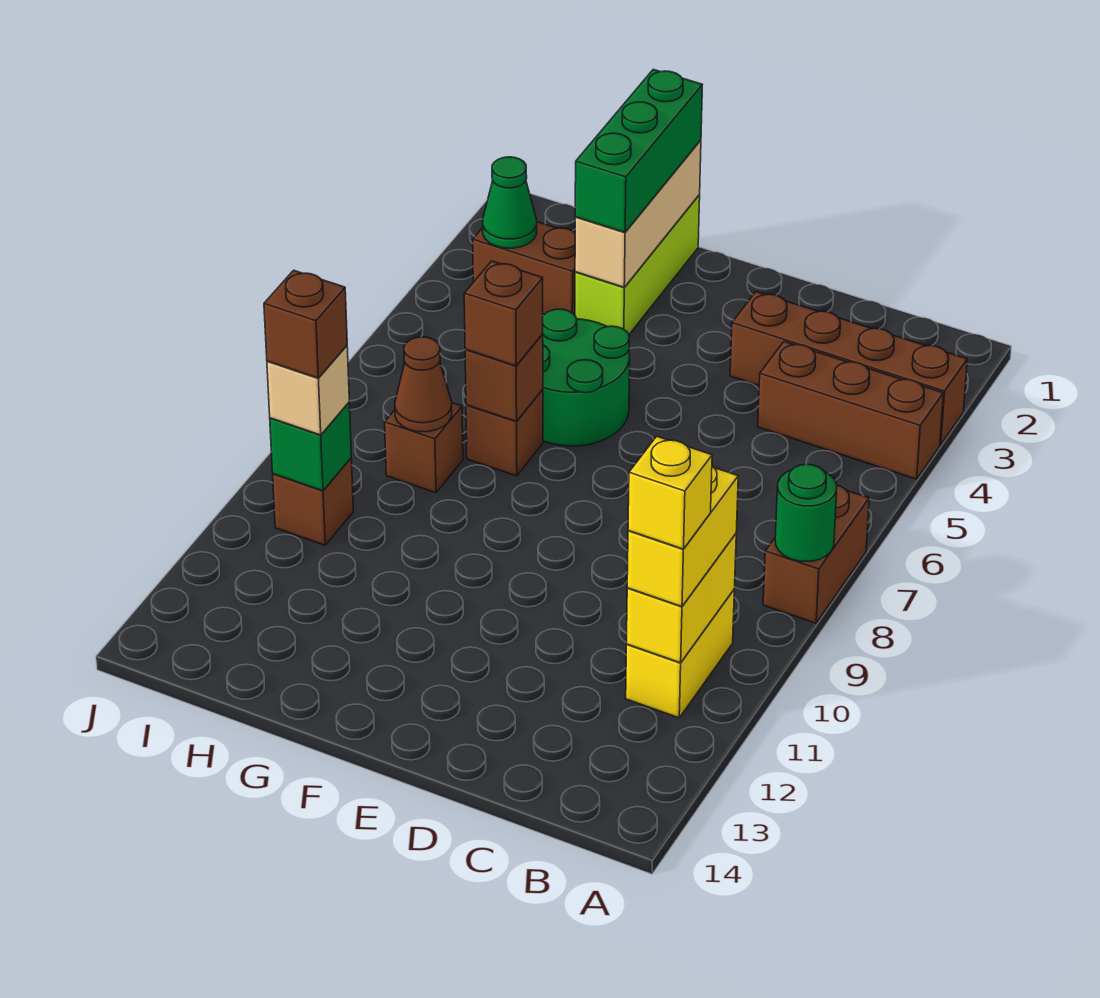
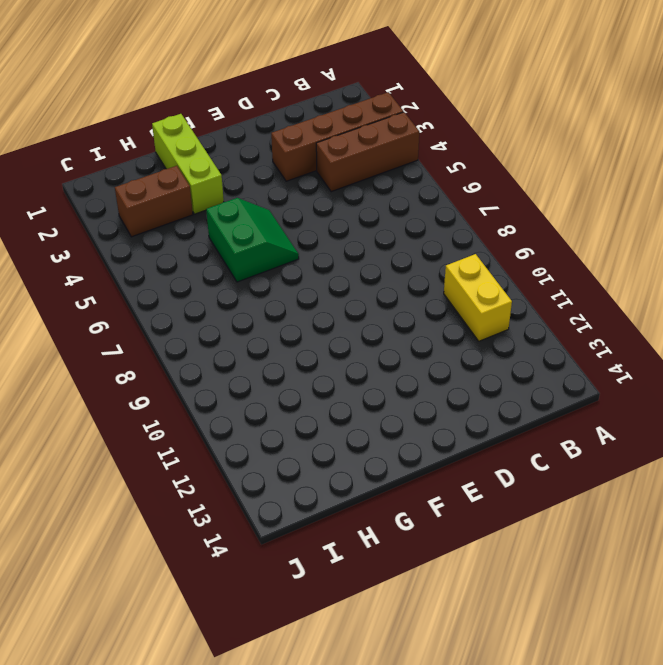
green 2x2 slope [206,198,299,282] -> green 2x2 round brick [542,309,630,446]
none -> brown 1x2 brick [763,485,869,623]
none -> brown 1x1 brick [466,389,543,476]
none -> brown 1x1 brick [385,403,463,493]

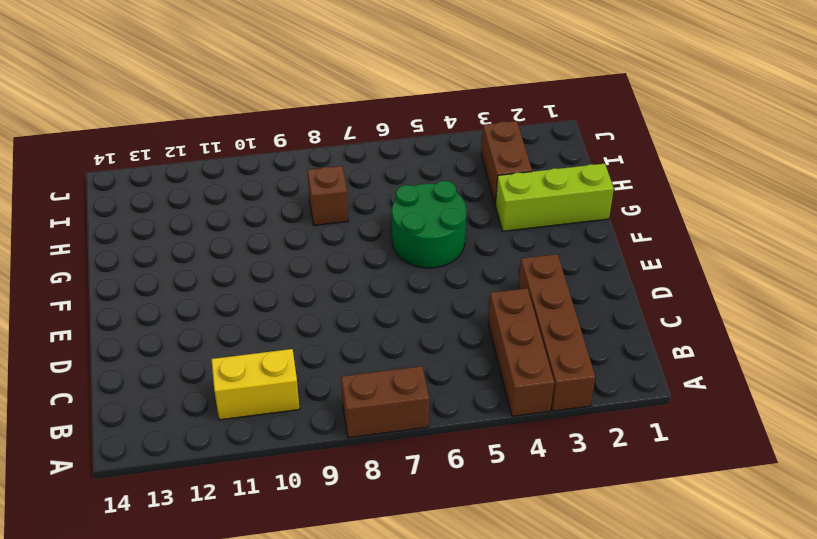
none -> brown 1x1 brick [466,389,543,476]
none -> brown 1x1 brick [273,458,353,545]
none -> green 1x1 round brick [775,464,837,561]

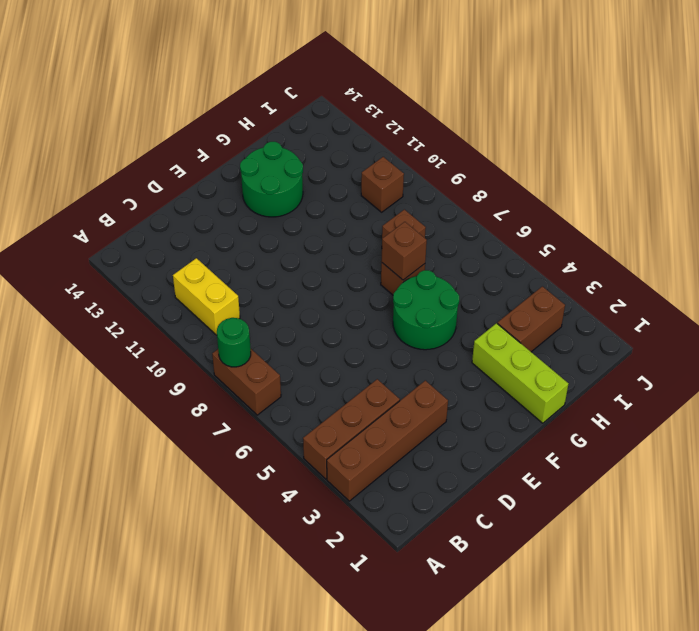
green 2x2 round brick [240,142,303,217] -> none
none -> yellow 1x2 brick [627,534,736,663]
none -> tan 1x3 brick [575,140,701,287]
none -> brown 1x1 cone [395,337,452,432]

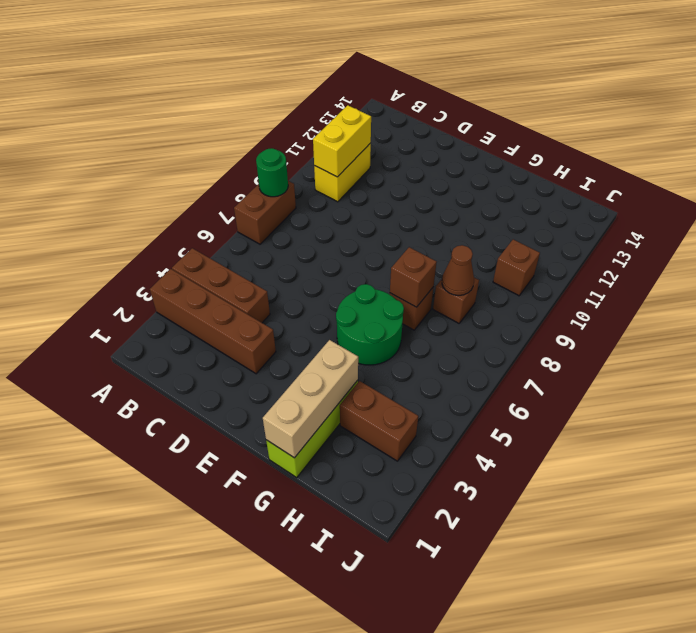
none -> green 1x1 cone [483,157,537,248]
none -> green 1x1 brick [270,403,351,491]
none -> yellow 1x2 brick [627,466,738,607]

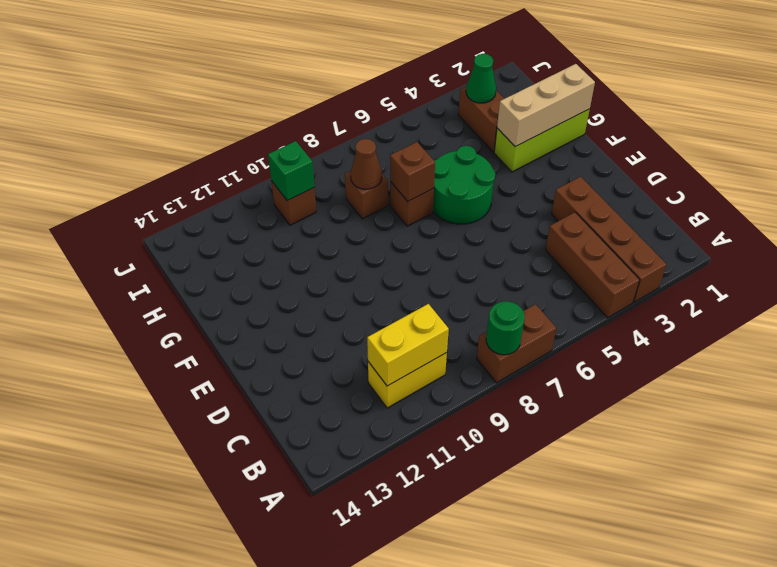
none -> yellow 1x2 brick [627,466,738,607]
none -> green 1x3 brick [575,69,702,232]
none -> brown 1x1 brick [464,261,543,366]

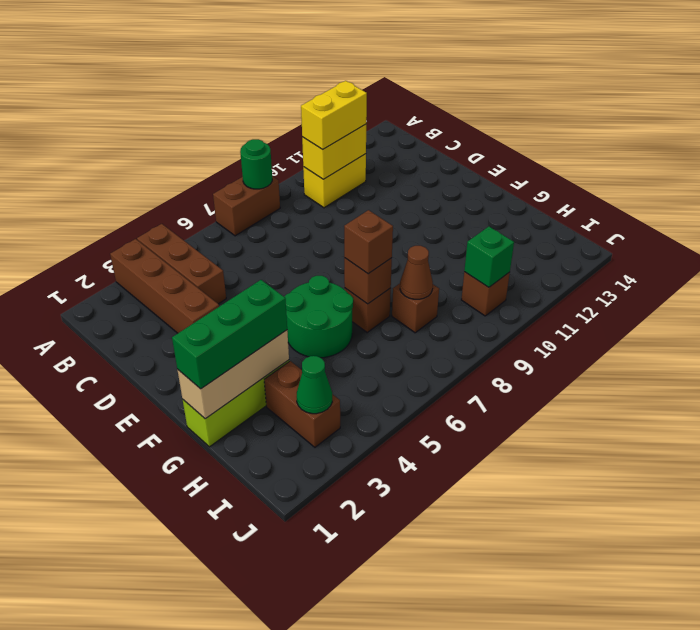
none -> tan 1x1 brick [267,346,349,435]
none -> yellow 1x1 brick [628,437,712,549]
none -> brown 1x1 brick [264,270,347,378]

